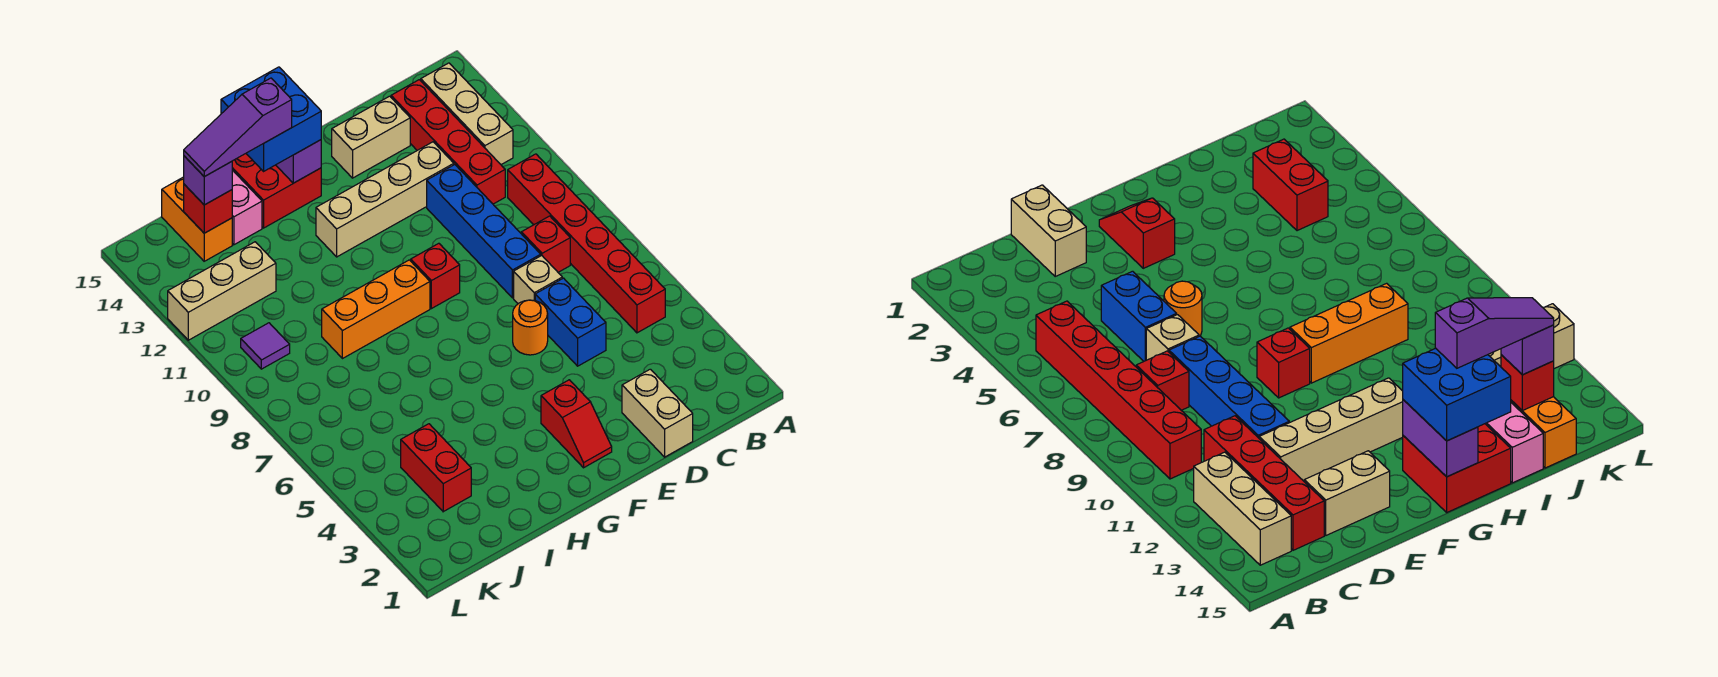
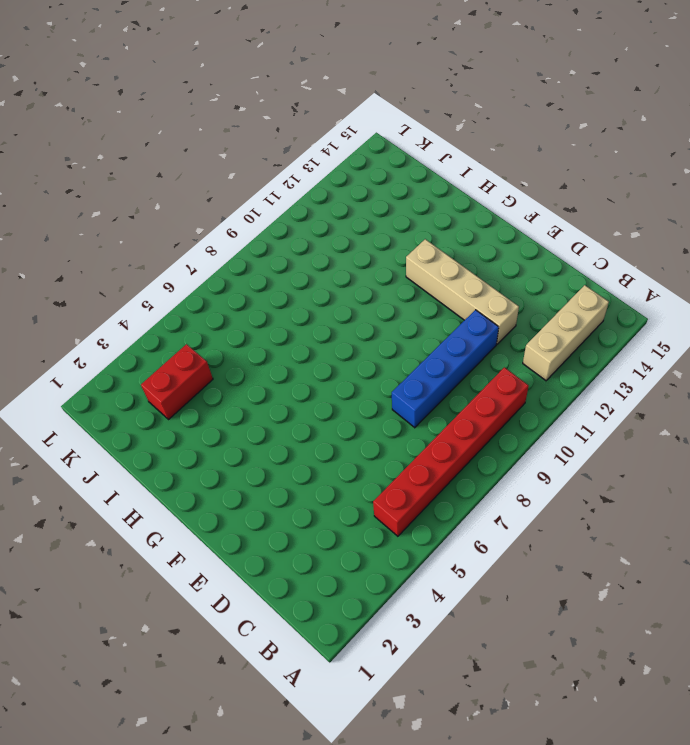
none -> red 1x1 brick [521,216,570,272]
none -> red 1x4 brick [391,80,505,204]
none -> tan 1x2 brick [622,369,693,457]

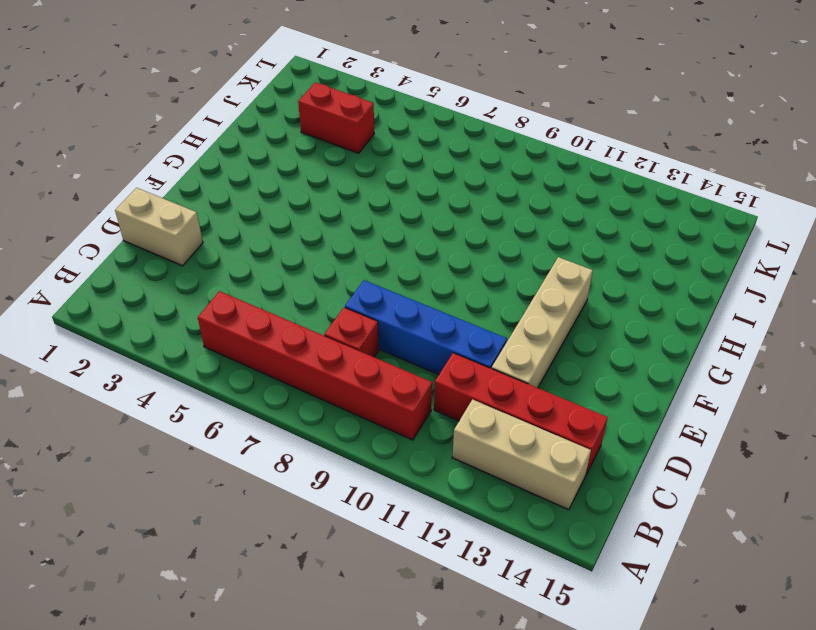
none -> blue 1x2 brick [535,278,606,366]
none -> tan 1x1 brick [514,256,562,304]
none -> tan 1x2 brick [332,96,410,178]

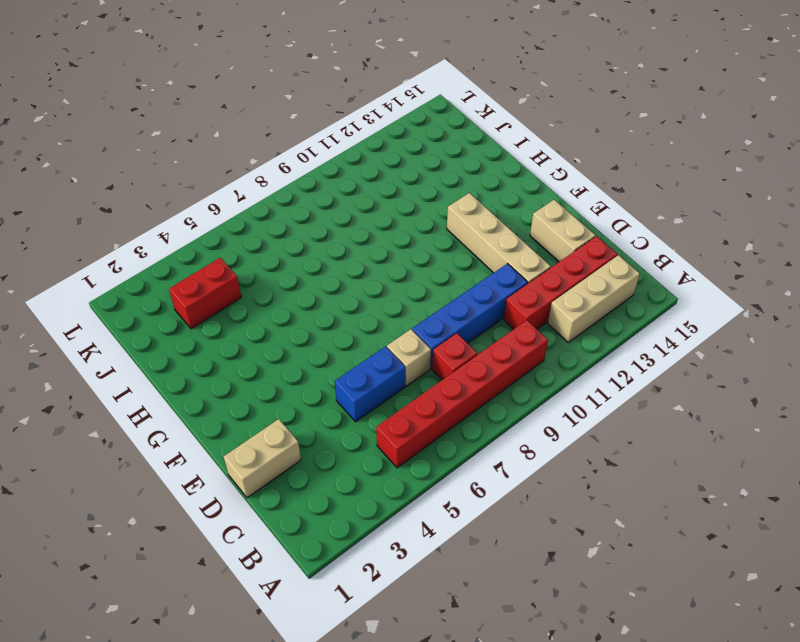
none -> orange 1x1 round brick [513,300,548,355]
none -> red 1x2 slope [541,380,612,468]
none -> red 1x1 brick [411,243,460,309]

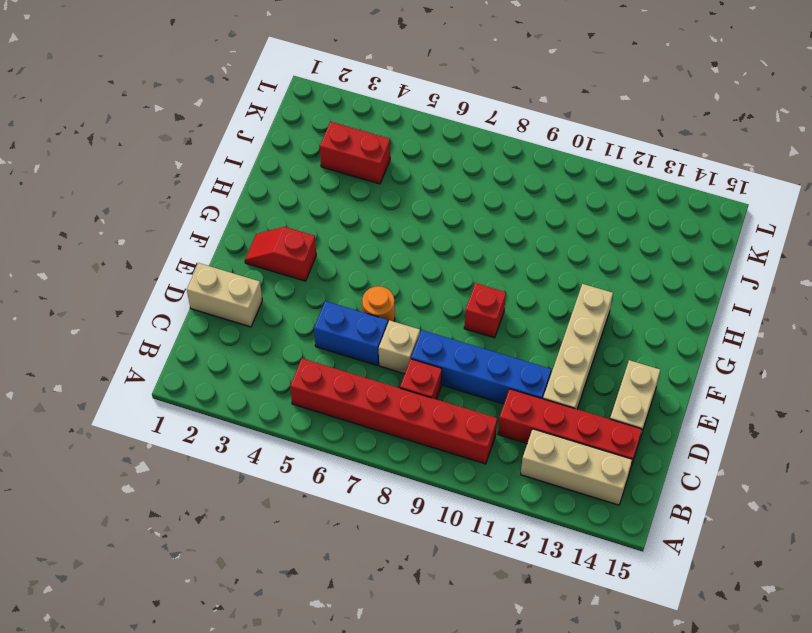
none -> orange 1x3 brick [322,260,430,359]
none -> red 2x2 brick [232,154,321,228]
none -> pink 1x2 brick [232,170,262,245]

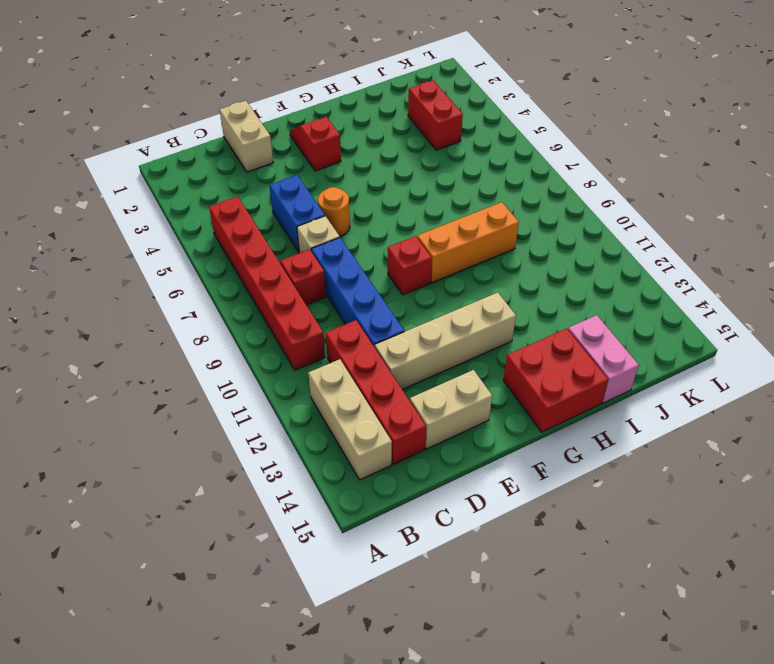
none -> tan 1x3 brick [168,242,276,340]
none -> orange 1x2 brick [162,177,232,261]
none -> purple 1x1 tile [241,323,290,369]

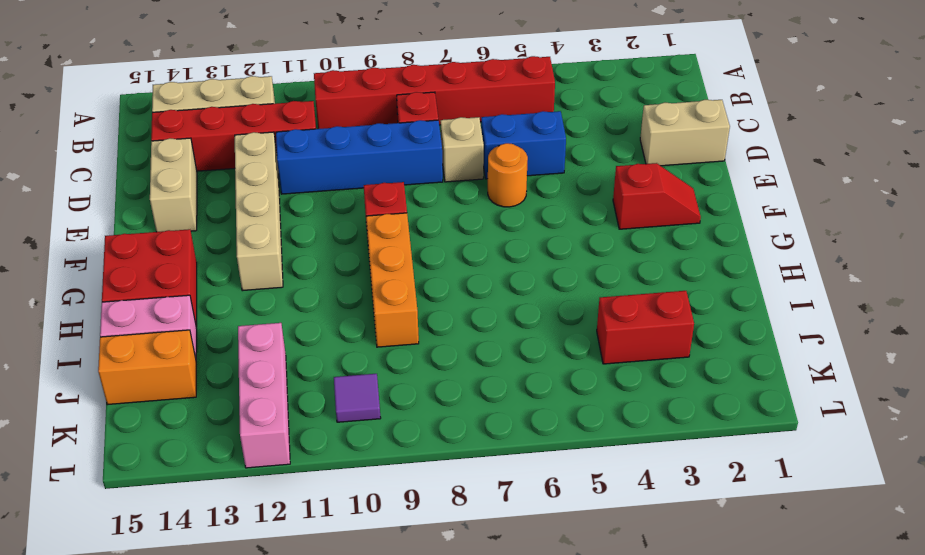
pink 1x3 brick [238,323,290,468] -> tan 1x3 brick [168,242,276,340]
none -> purple 1x2 brick [276,140,321,183]
none -> red 1x1 brick [184,184,232,233]
none -> blue 2x2 brick [221,67,321,171]

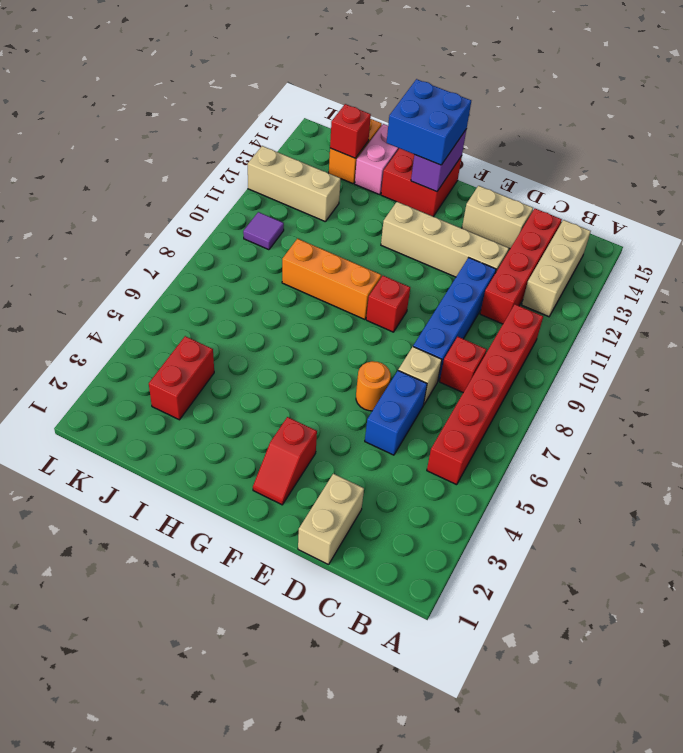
none -> purple 1x1 brick [184,156,232,205]
none -> purple 1x3 slope [184,78,292,177]

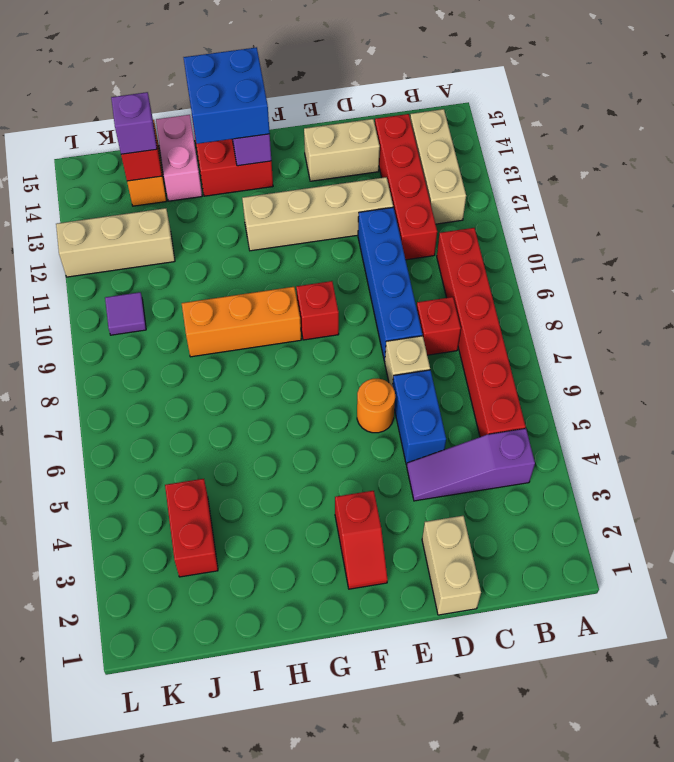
purple 1x3 slope [406,429,535,501] -> purple 1x3 slope moved to [184,78,292,177]

